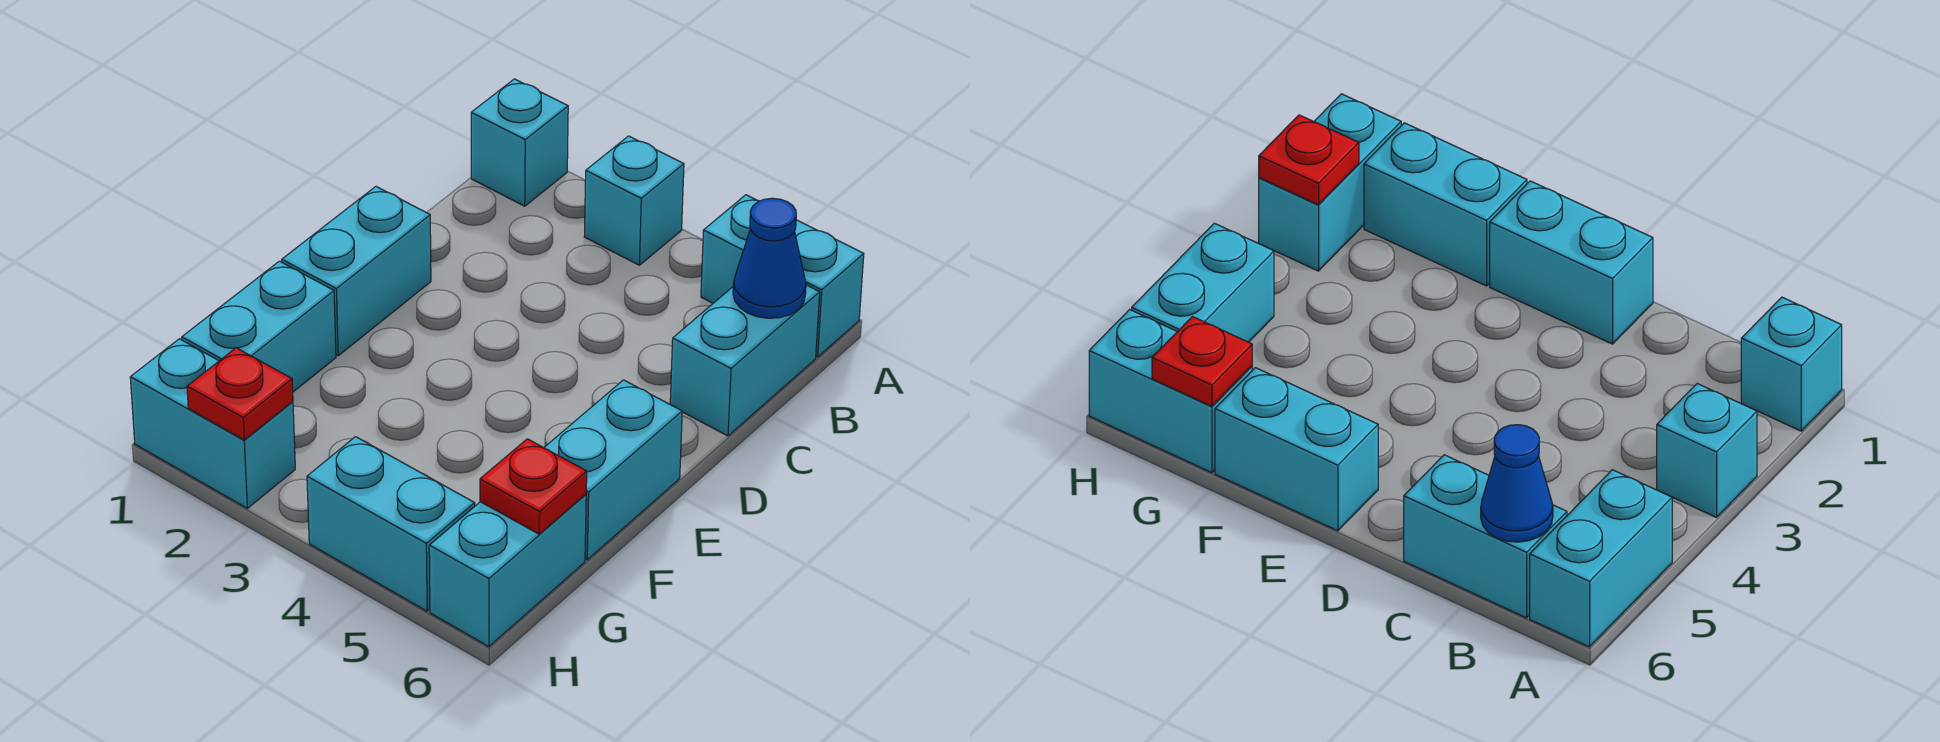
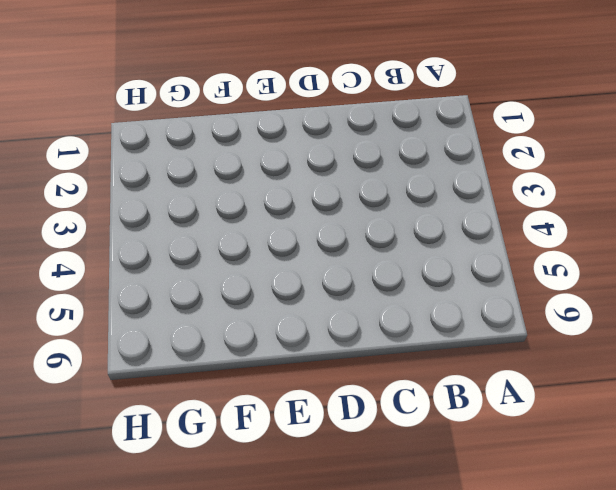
none -> cyan 1x1 brick [471,79,568,206]
none -> cyan 1x1 brick [584,136,684,265]
none -> cyan 1x2 brick [701,195,864,357]

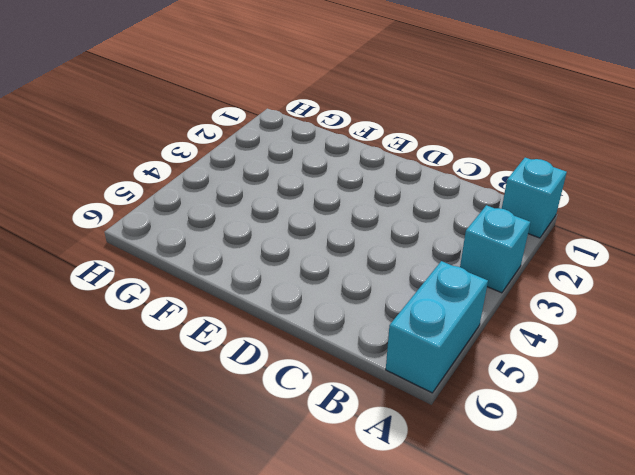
none -> cyan 1x2 brick [670,285,820,436]
none -> cyan 1x2 brick [282,187,431,356]
none -> cyan 1x2 brick [544,380,682,560]

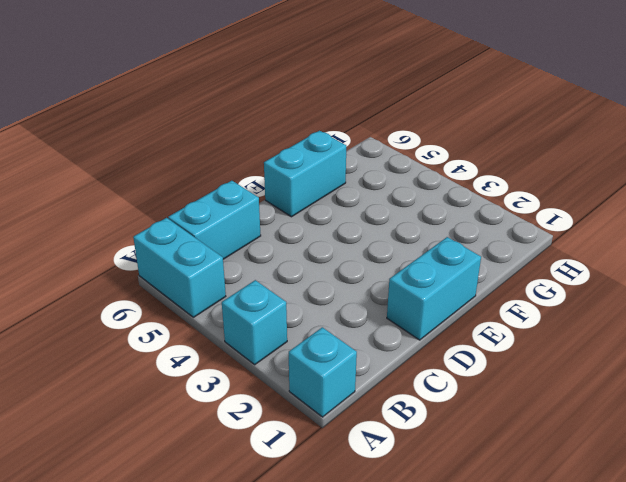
none -> cyan 1x2 brick [182,261,336,392]
none -> cyan 1x2 brick [429,494,586,647]
none -> cyan 1x2 brick [130,339,295,508]

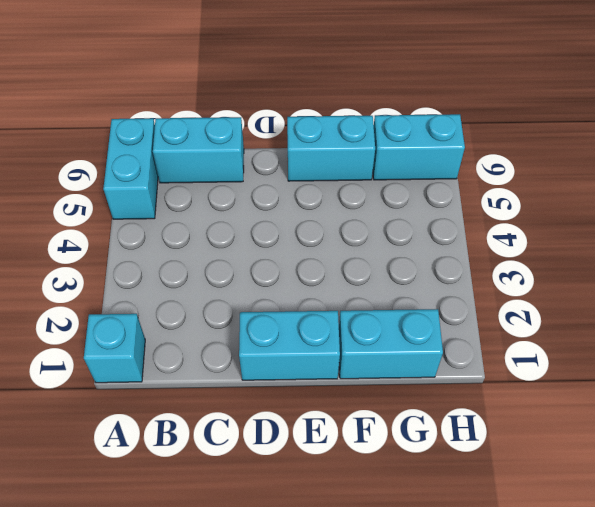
none -> cyan 1x1 brick [584,136,684,265]
none -> cyan 1x2 brick [130,339,295,508]
none -> cyan 1x2 brick [307,437,475,611]

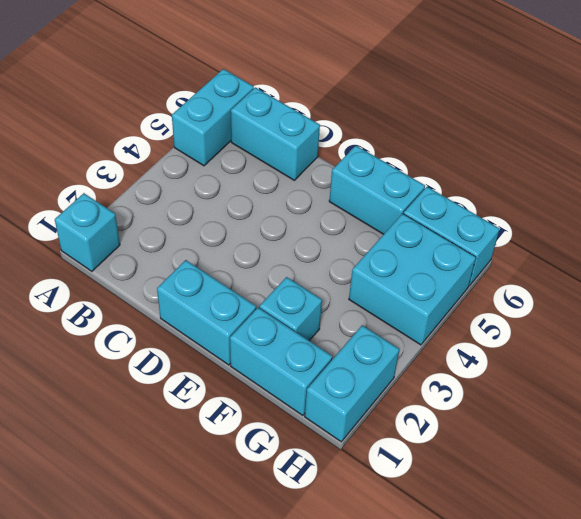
cyan 1x1 brick [259,277,322,341] -> cyan 1x1 brick moved to [584,136,684,265]
cyan 2x2 brick [349,214,476,345] -> cyan 1x2 brick [307,437,475,611]
none -> blue 1x1 cone [733,198,806,318]
none -> red 1x1 plate [480,439,587,534]
none -> red 1x1 plate [187,348,293,440]

